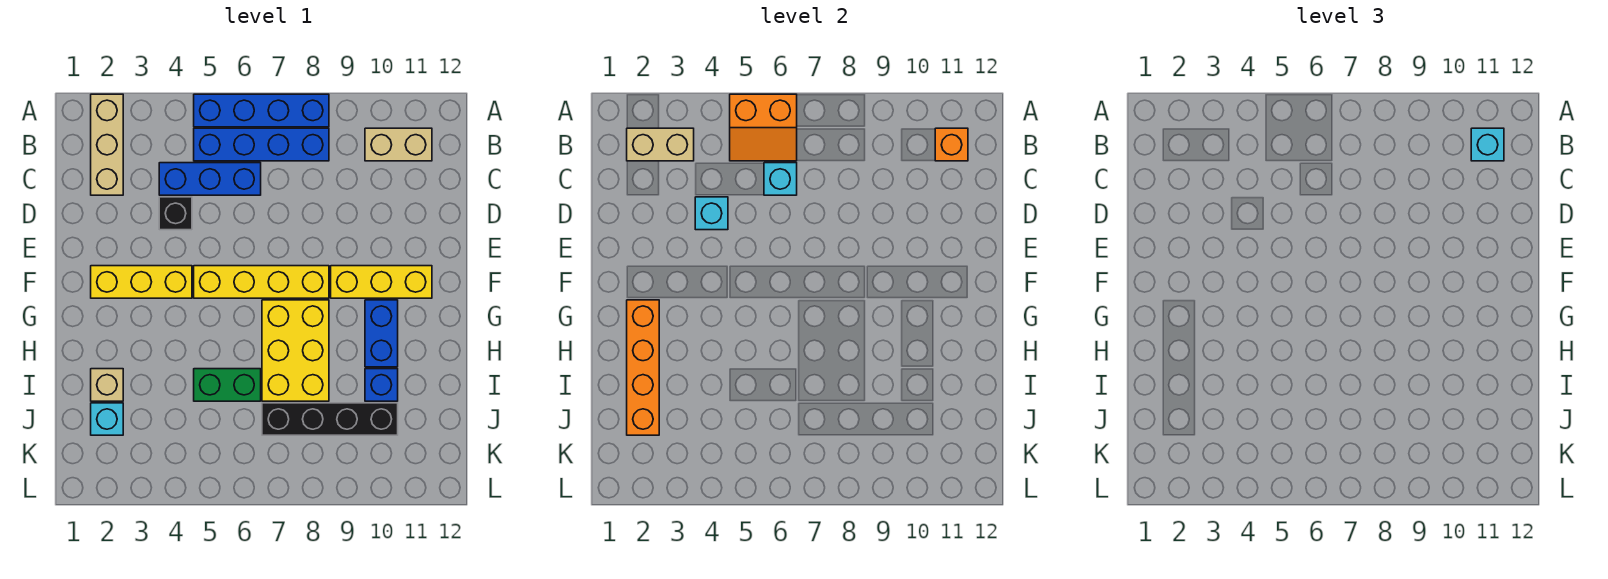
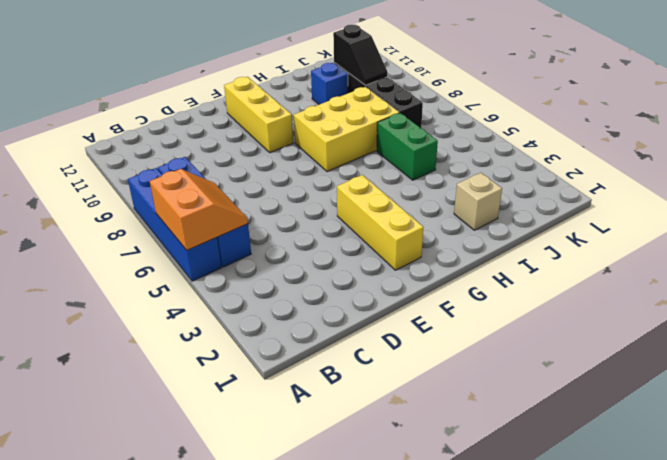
black 1x2 slope [333,25,387,85] -> none
none -> tan 1x3 brick [91,94,123,195]
none -> tan 1x2 brick [365,128,432,161]
none -> blue 1x3 brick [159,163,261,195]

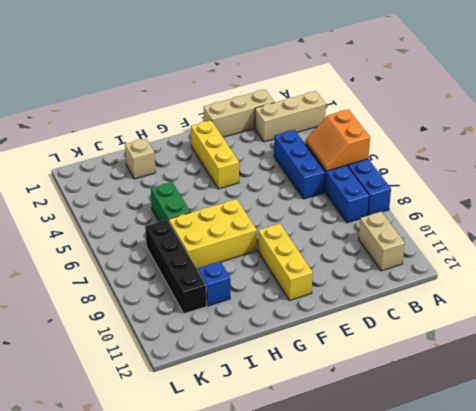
tan 1x3 brick [204,90,274,137] -> none
none -> black 1x1 brick [159,197,192,230]
none -> yellow 1x4 brick [194,266,329,298]
none -> blue 1x2 brick [365,300,398,367]

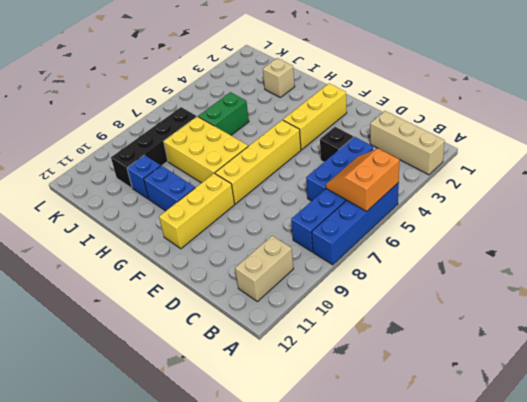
none -> cyan 1x1 brick [91,403,123,435]
none -> tan 1x2 brick [627,128,694,161]
none -> orange 1x1 brick [935,128,968,161]

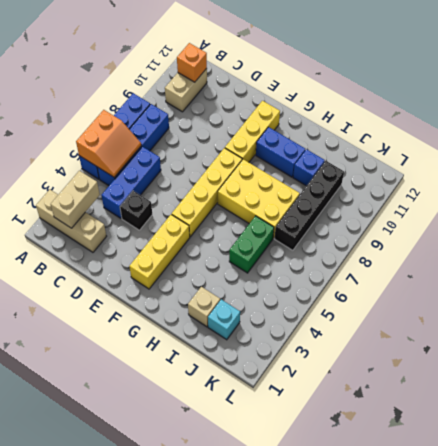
none -> cyan 1x1 brick [764,163,797,195]
none -> cyan 1x1 brick [695,197,728,230]
none -> orange 1x4 brick [627,300,659,435]

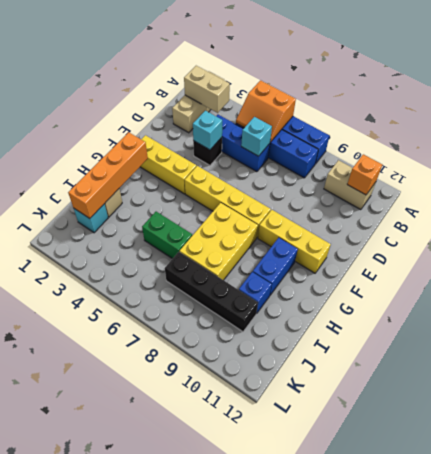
none -> cyan 1x1 brick [1471,128,1504,161]

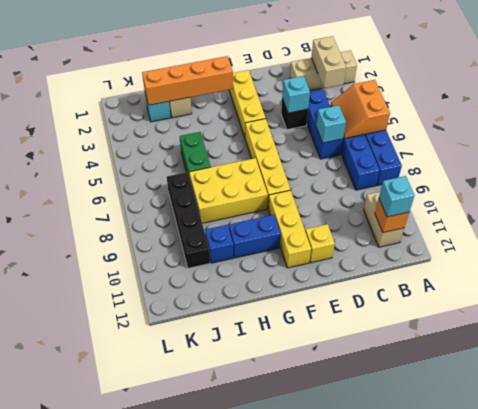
yellow 1x1 brick [305,224,335,263] -> none

